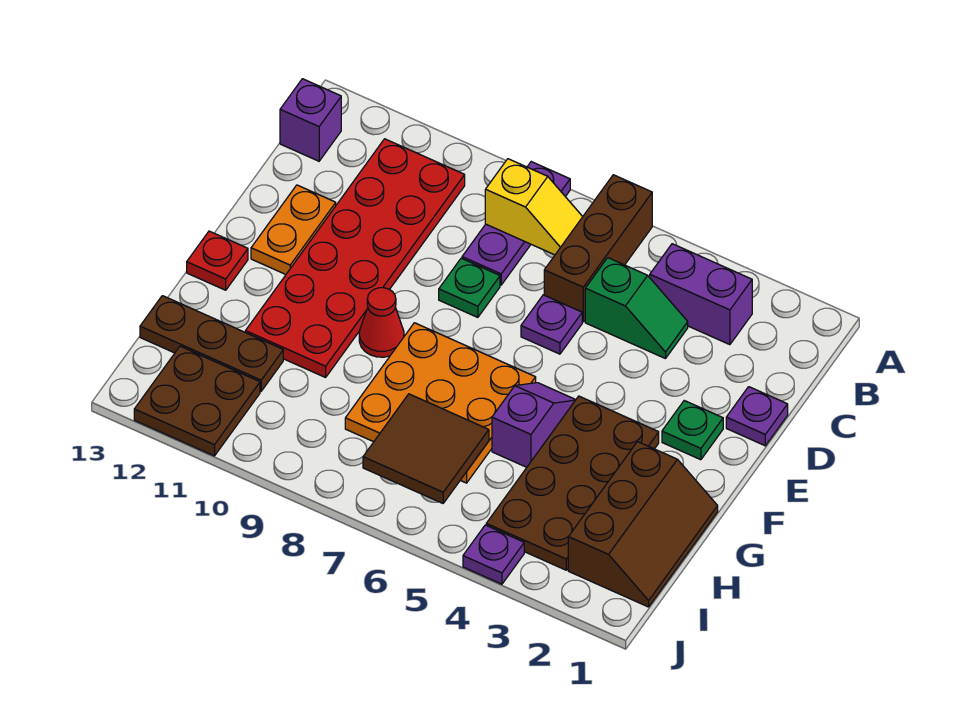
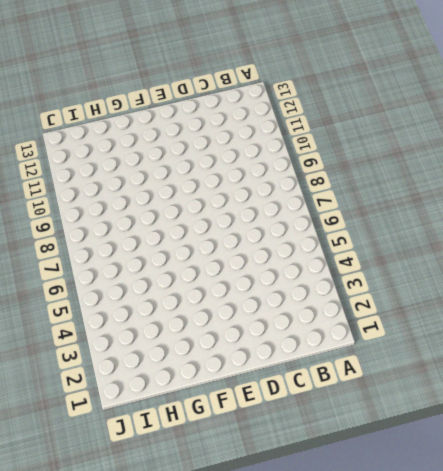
none -> brown 1x3 brick [544,175,652,322]
none -> purple 1x3 plate [462,162,570,285]
none -> purple 1x2 brick [650,244,752,345]

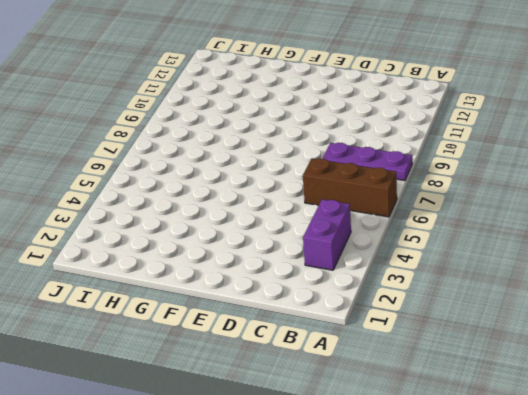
none -> red 2x6 plate [245,139,465,377]
none -> purple 1x1 brick [280,79,341,161]
none -> green 1x2 slope [585,258,688,359]

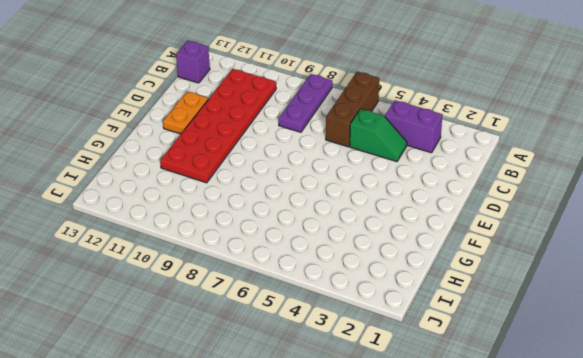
none -> purple 1x1 plate [726,387,788,446]
none -> purple 1x1 plate [521,295,582,354]
none -> green 1x1 plate [439,258,500,317]

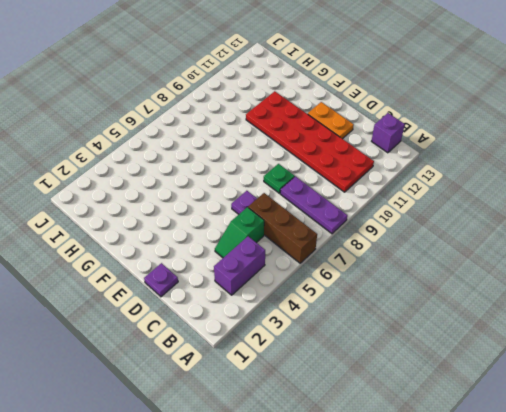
none -> green 1x1 plate [662,401,723,460]
none -> brown 2x4 plate [486,396,659,570]
none -> purple 1x2 slope [492,383,576,467]

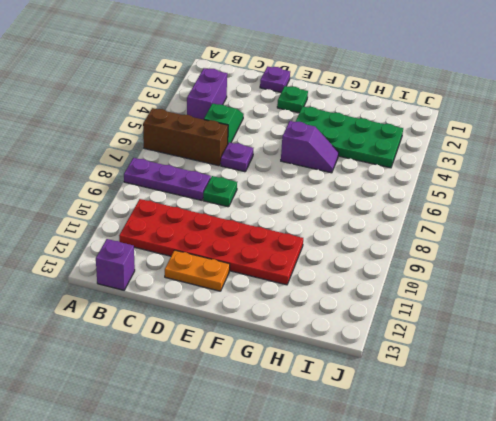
green 2x4 plate [296,106,403,168] -> brown 2x4 plate [486,396,659,570]
purple 1x2 slope [281,121,339,173] -> purple 1x2 slope turned to [492,383,576,467]
none -> orange 3x3 plate [345,323,536,483]
none -> red 1x1 cone [359,288,404,357]
none -> red 1x1 plate [187,231,248,290]

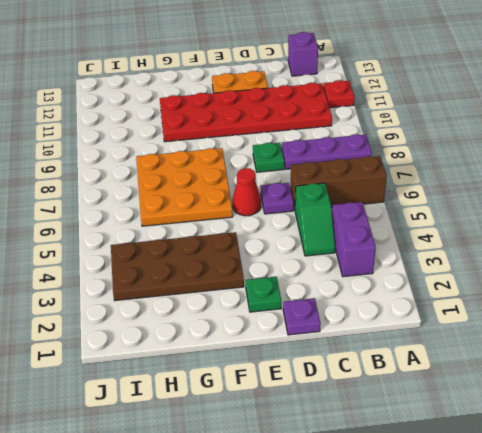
red 1x1 plate [324,80,355,108] -> red 1x1 plate moved to [187,231,248,290]
red 1x1 cone [232,168,261,216] -> red 1x1 cone moved to [359,288,404,357]
none -> purple 1x2 slope [492,383,576,467]
none -> brown 2x3 slope [568,442,718,607]
none -> brown 1x3 plate [140,296,283,391]

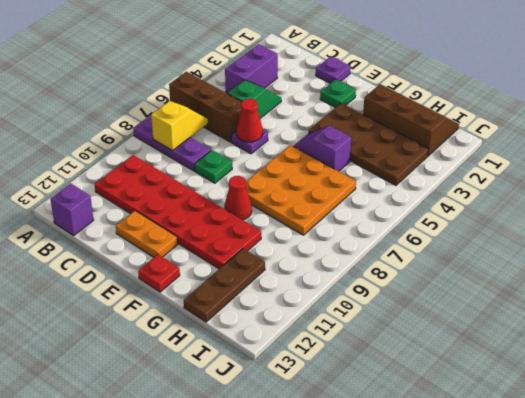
red 1x1 cone [236,99,263,142] -> none
none -> brown 2x2 plate [134,346,260,456]
none -> purple 1x1 plate [463,525,524,584]
none -> brown 2x2 tile [363,394,489,503]

